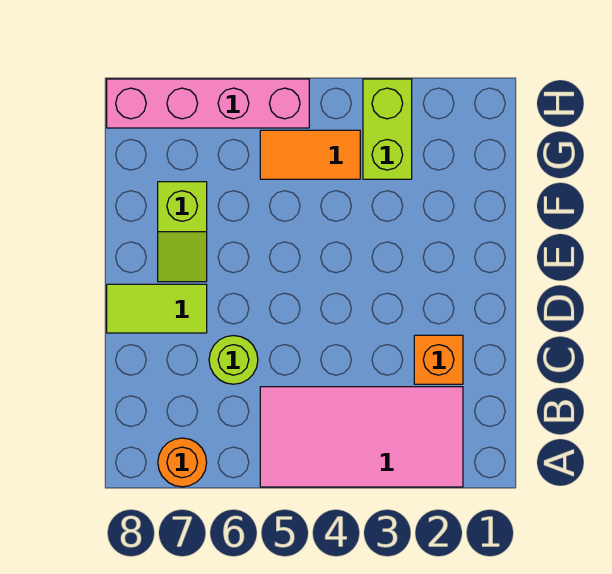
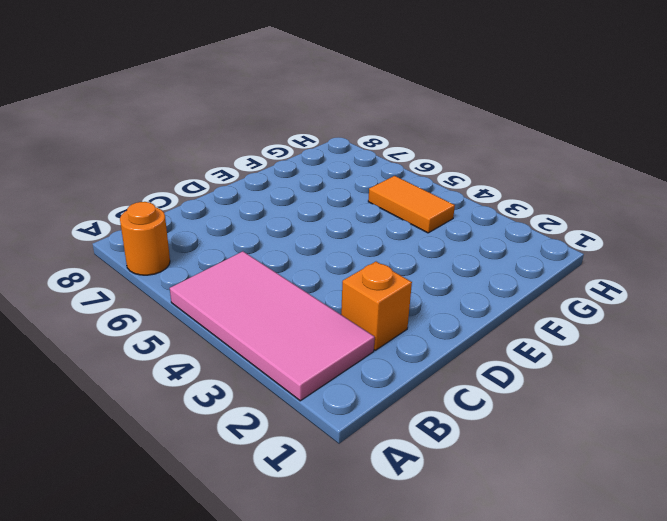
none -> lime 1x1 round brick [209,336,258,384]
none -> lime 1x2 tile [107,284,207,333]

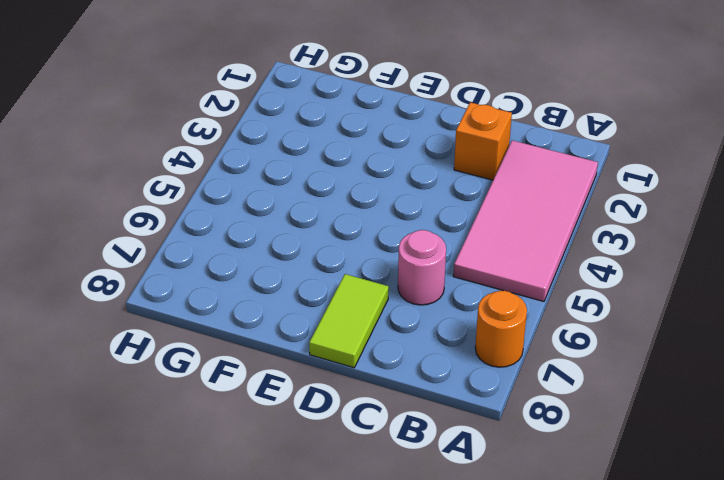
pink 1x1 round brick [398,230,446,305] -> lime 1x1 round brick [209,336,258,384]
none -> lime 1x2 slope [158,182,207,282]
none -> lime 1x2 brick [363,79,412,179]

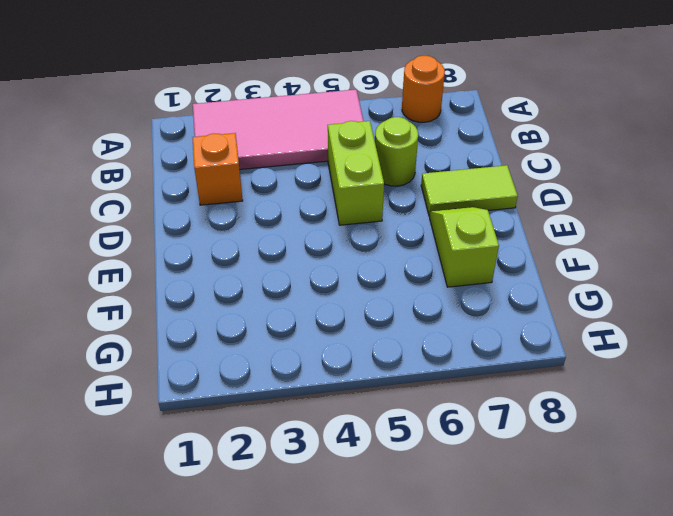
lime 1x2 brick [328,121,384,225] -> lime 1x2 brick moved to [363,79,412,179]
none -> orange 1x2 tile [260,130,360,179]
none -> pink 1x4 brick [107,79,309,128]

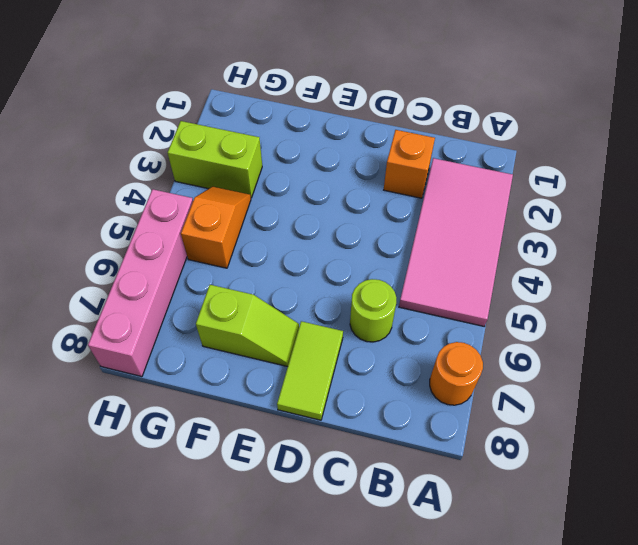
orange 1x2 slope [181,186,251,268] -> orange 1x2 tile [260,130,360,179]

